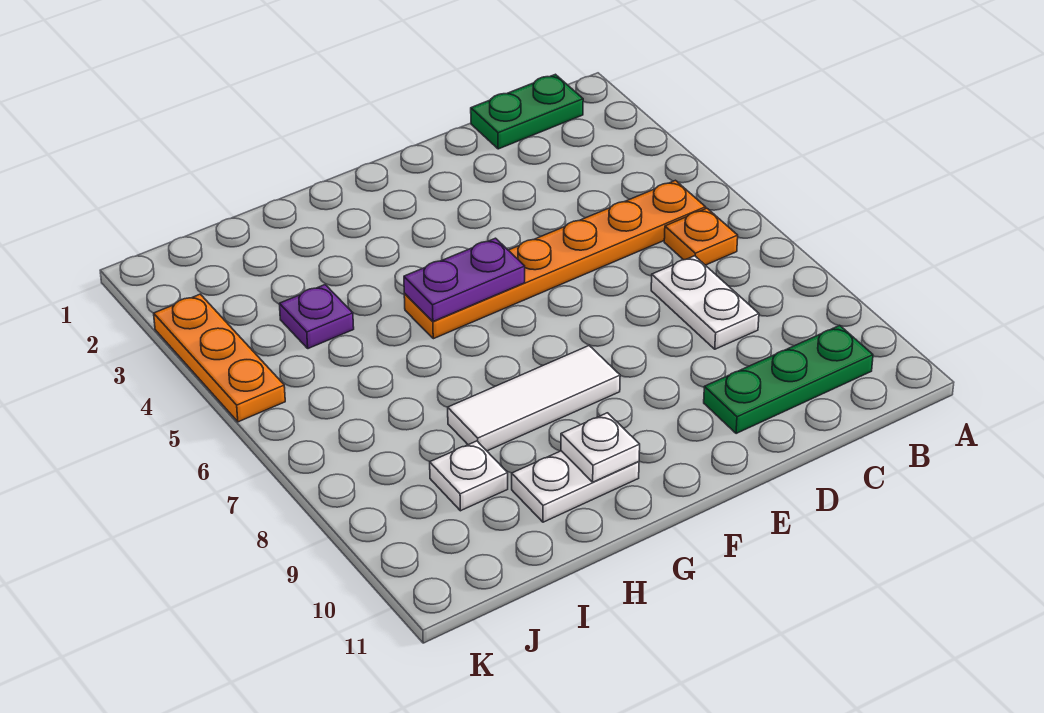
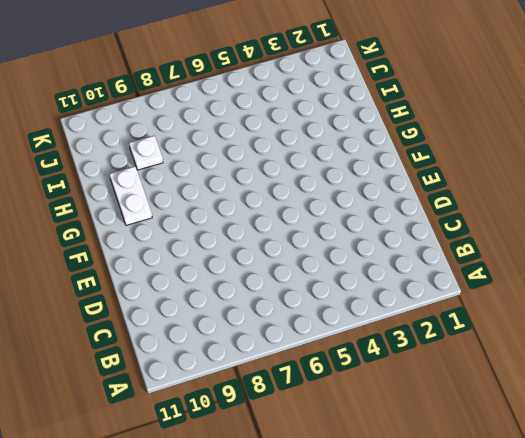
none -> green 1x2 plate [471,74,583,149]
none -> orange 1x6 plate [404,180,706,339]
none -> orange 1x1 plate [664,208,738,265]

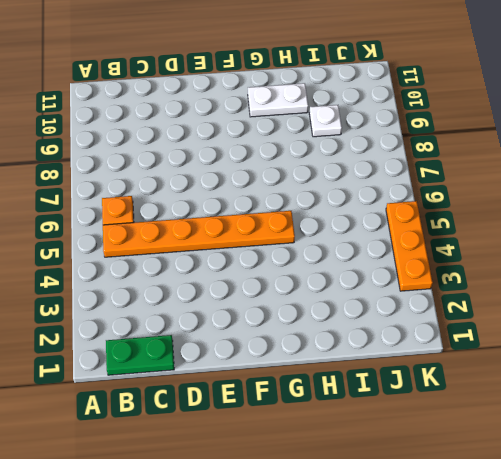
none -> green 1x3 plate [704,325,873,434]
none -> white 1x2 plate [651,256,759,349]
none -> white 1x3 tile [448,346,620,451]

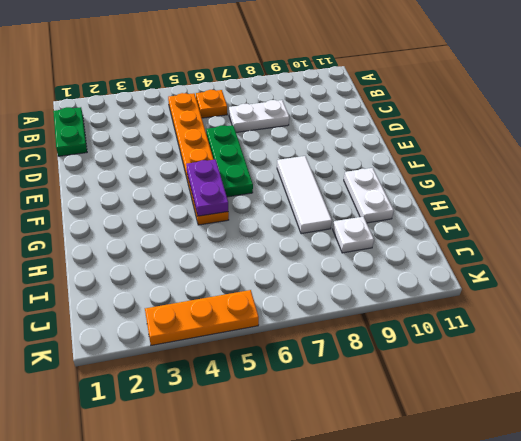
green 1x3 plate [206,125,253,197] -> green 1x3 plate moved to [704,325,873,434]
none -> purple 1x1 plate [279,285,354,349]
none -> white 1x1 plate [561,413,640,482]

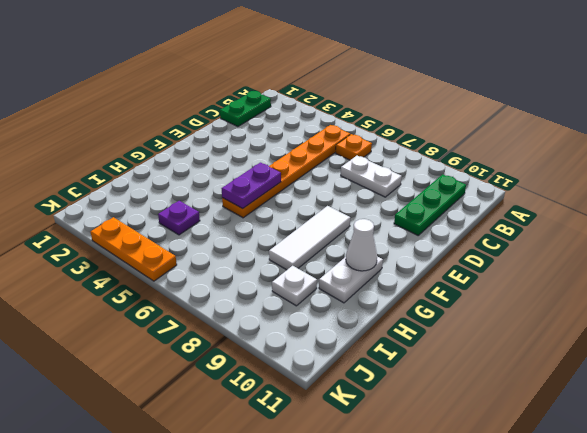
white 1x1 cone [346,219,377,271] -> white 1x1 plate [561,413,640,482]

